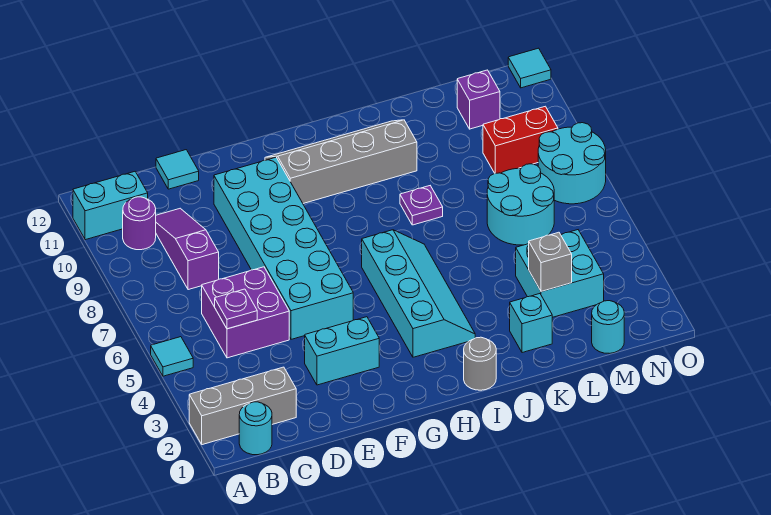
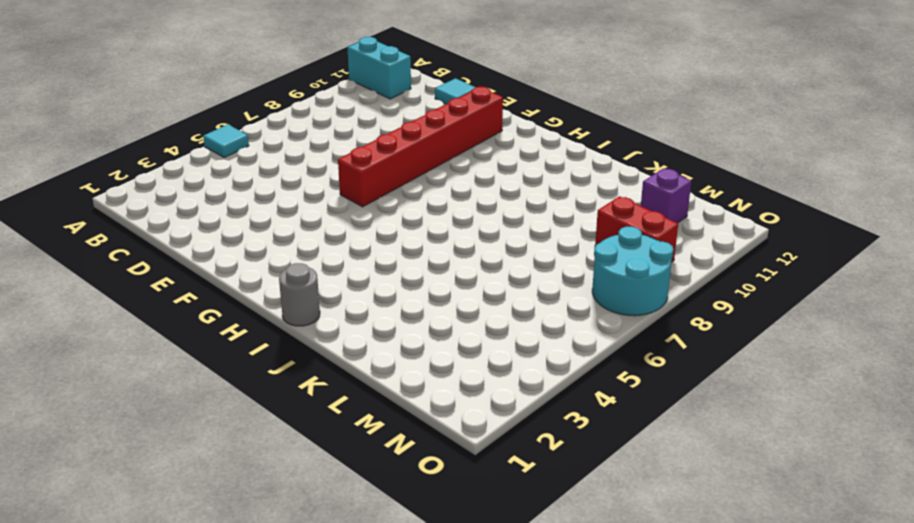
red 1x6 brick [338,87,503,207] -> cyan 2x6 brick [214,157,353,339]
none -> grey 1x3 brick [189,367,296,445]
none -> cyan 1x1 round brick [239,402,272,455]
none -> purple 1x1 round brick [123,197,156,250]

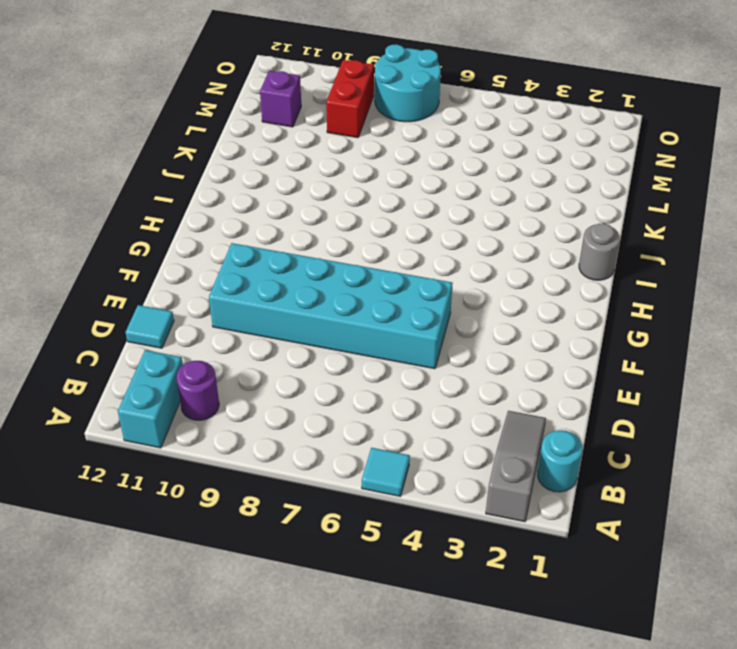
grey 1x3 slope [486,411,546,522] -> grey 1x3 brick [189,367,296,445]
none -> purple 2x2 brick [202,267,289,358]
none -> purple 1x3 slope [156,208,219,290]
none -> cyan 1x2 brick [305,317,379,385]

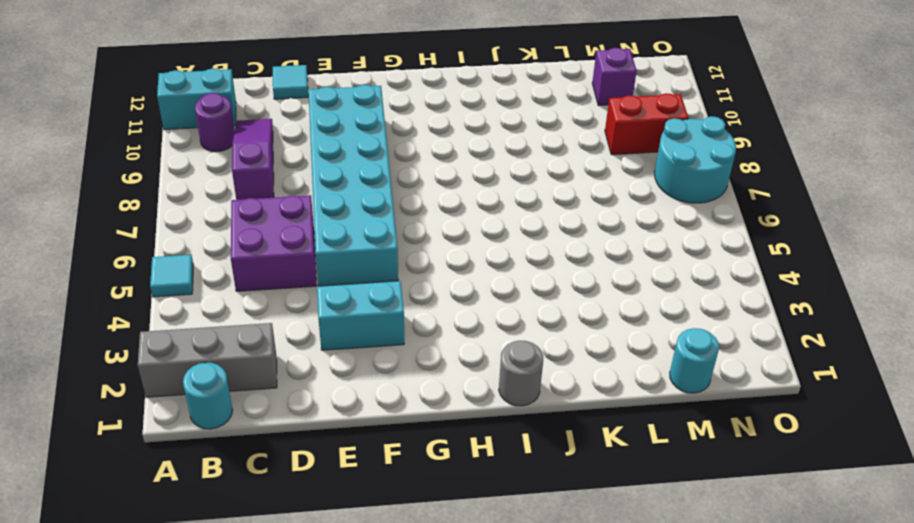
none -> grey 2x4 slope [265,120,417,203]
none -> cyan 2x4 slope [362,230,475,357]
none -> purple 1x1 plate [400,186,443,225]

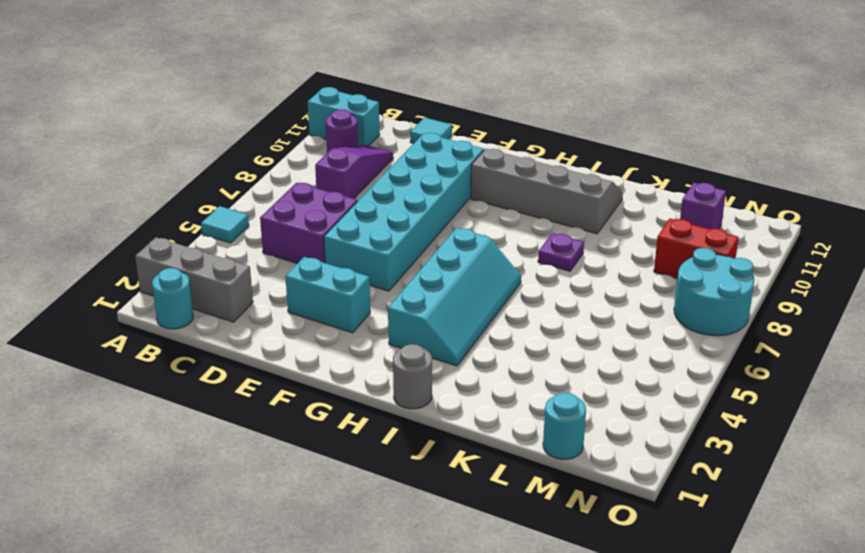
none -> cyan 1x1 brick [510,294,552,353]
none -> cyan 2x2 brick [516,230,604,317]
none -> cyan 2x2 round brick [487,164,554,245]

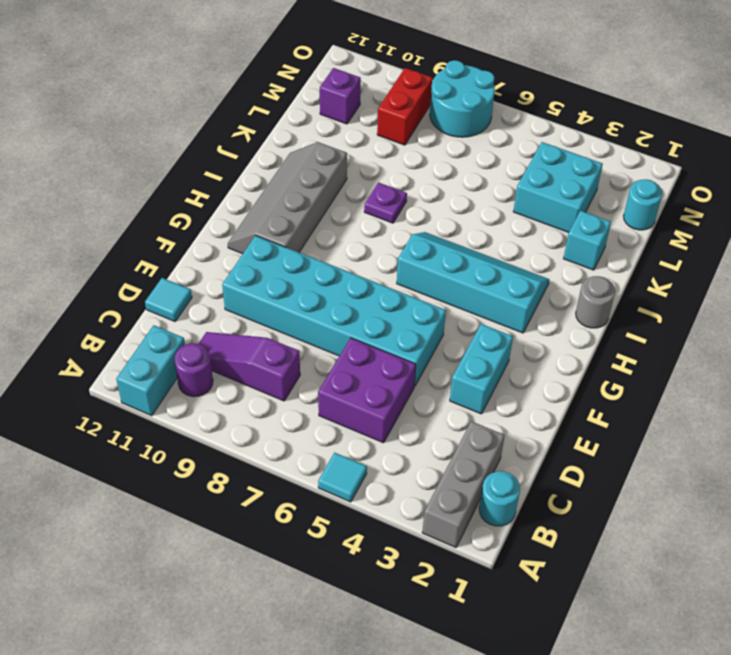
none -> cyan 2x2 round brick [487,164,554,245]
none -> cyan 1x1 tile [508,48,551,88]
none -> purple 1x1 plate [215,289,257,329]

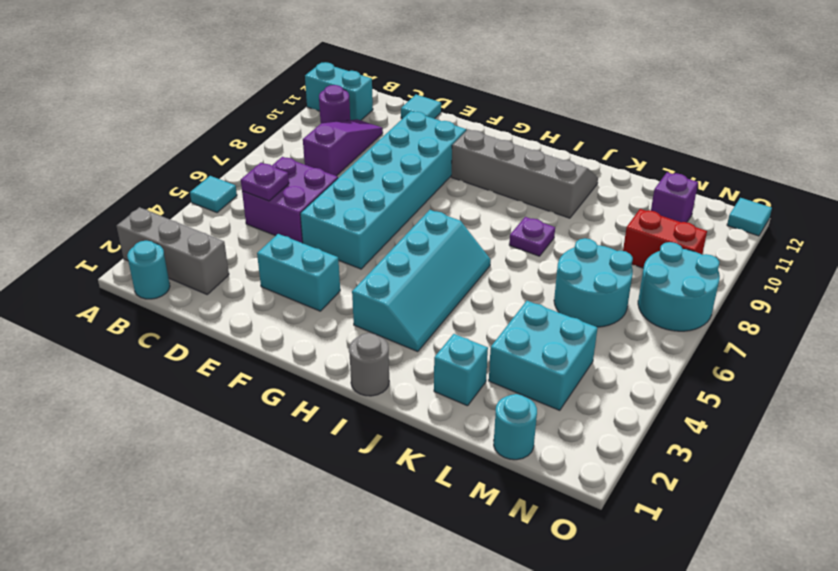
none -> grey 1x1 brick [529,232,572,292]

